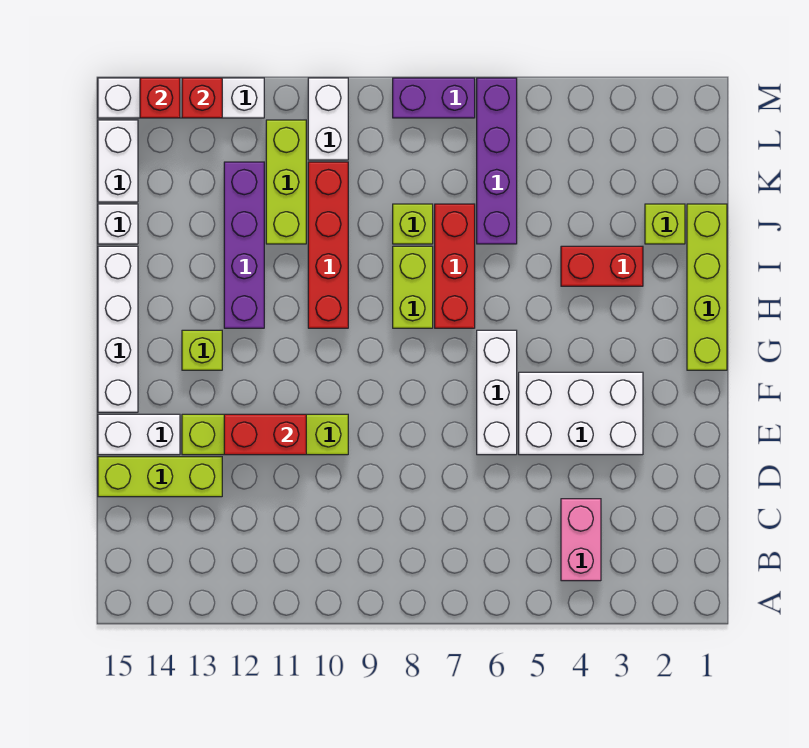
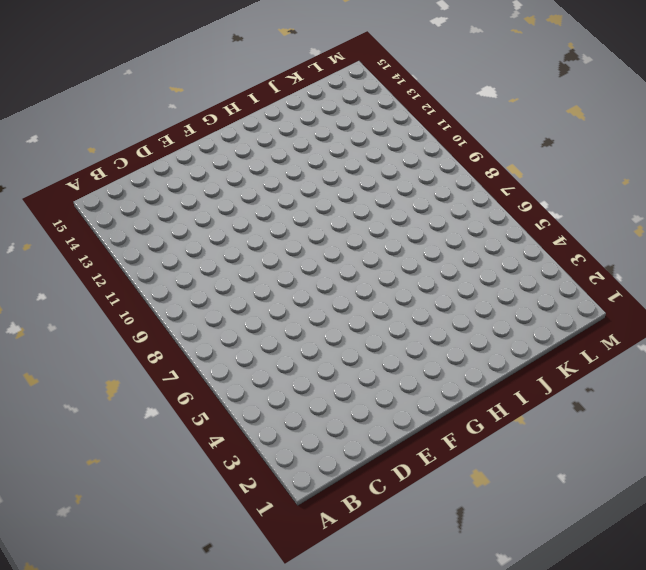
none -> pink 1x2 brick [561,499,601,581]
none -> lime 1x3 brick [98,457,222,497]
none -> white 2x3 brick [519,372,643,455]

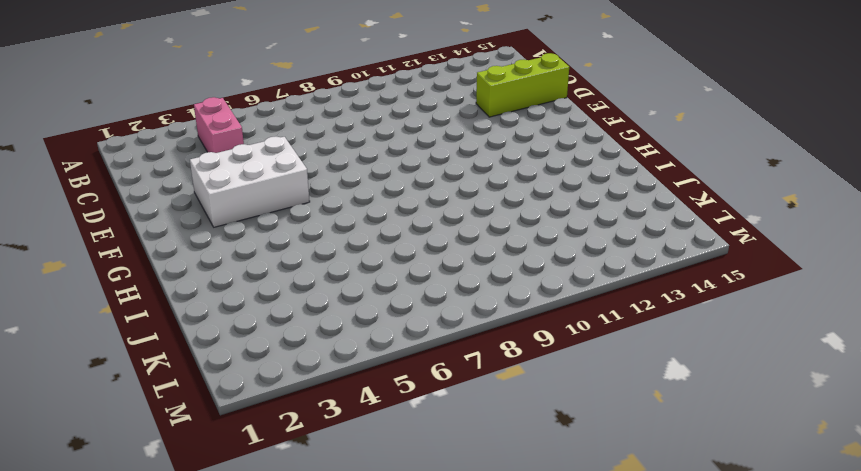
none -> white 1x3 brick [477,330,517,455]
none -> lime 1x4 brick [182,414,348,455]
none -> white 1x2 brick [98,414,180,455]

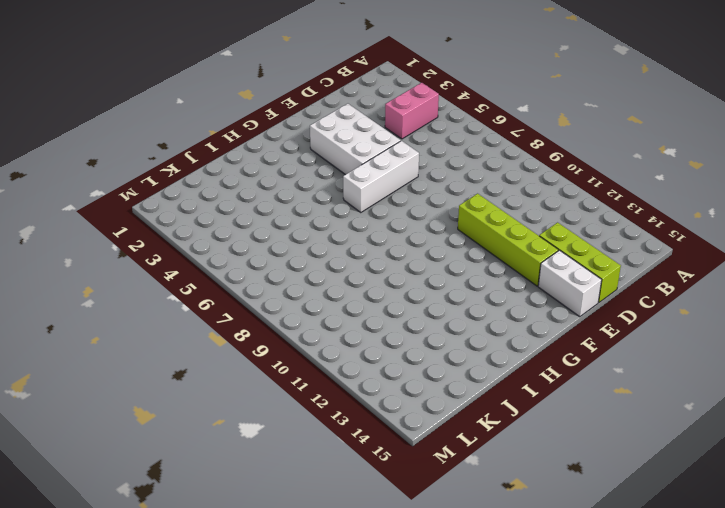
none -> white 1x4 brick [98,246,138,412]
none -> lime 1x4 brick [687,204,727,370]
none -> lime 1x1 brick [182,330,222,370]

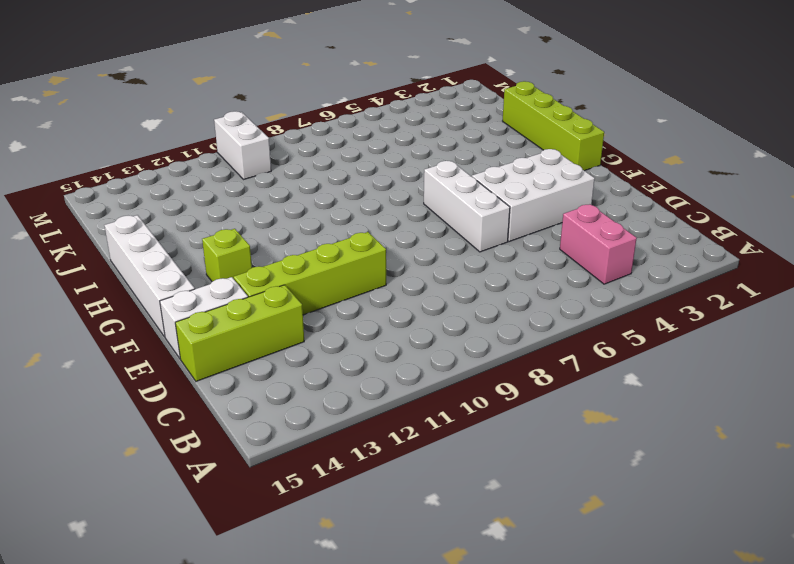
none -> red 1x3 brick [435,204,475,328]
none -> lime 1x2 brick [393,246,433,328]
none -> red 1x4 brick [308,162,348,328]

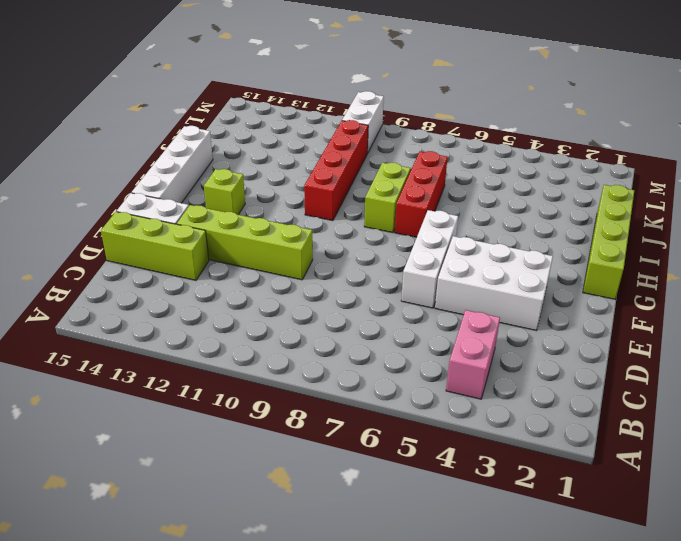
none -> purple 1x4 brick [224,162,264,328]
none -> red 1x2 brick [561,246,643,286]
none -> lime 1x1 brick [645,204,685,244]

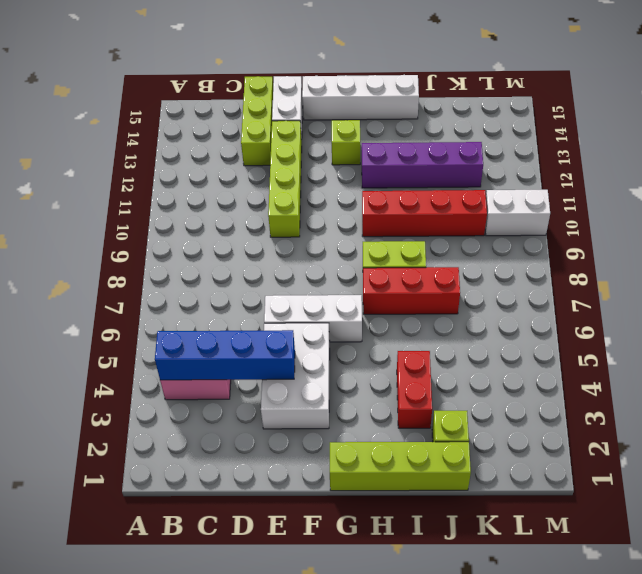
blue 1x4 brick [155,330,295,380] -> none
none -> purple 1x4 brick [477,78,517,244]
none -> lime 1x1 brick [393,204,433,244]
none -> lime 1x3 brick [266,120,306,244]

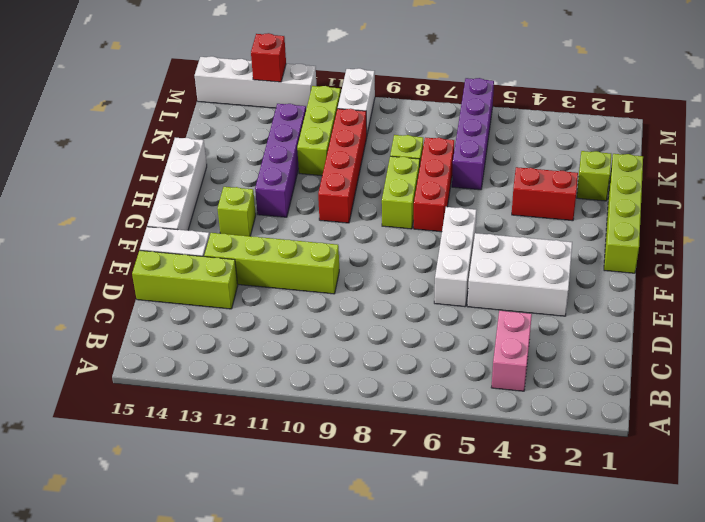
none -> white 1x1 brick [98,204,138,244]
none -> white 1x2 brick [98,120,138,202]
none -> purple 1x2 brick [393,78,475,118]

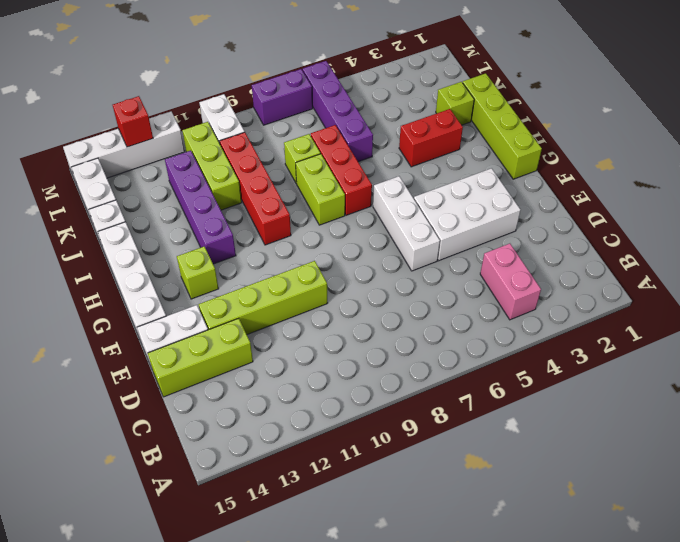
none -> red 1x2 brick [224,414,306,455]
none -> red 1x1 brick [140,78,180,118]

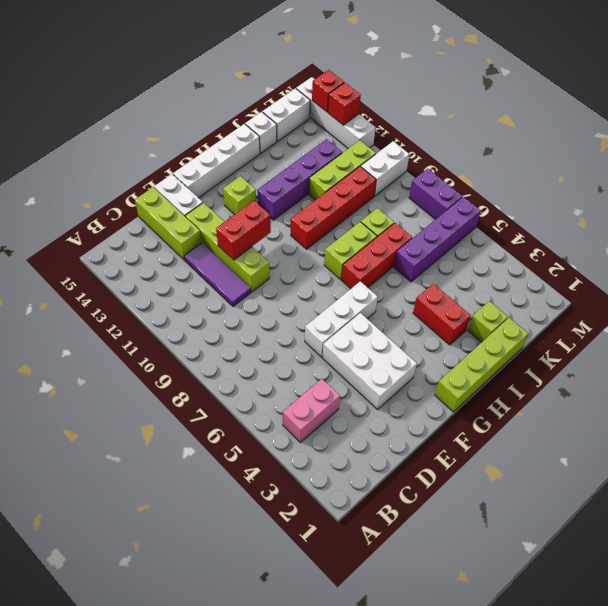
purple 1x3 tile [184,243,251,307] -> none
red 1x2 brick [216,201,271,260] -> red 1x2 brick turned to [224,414,306,455]

